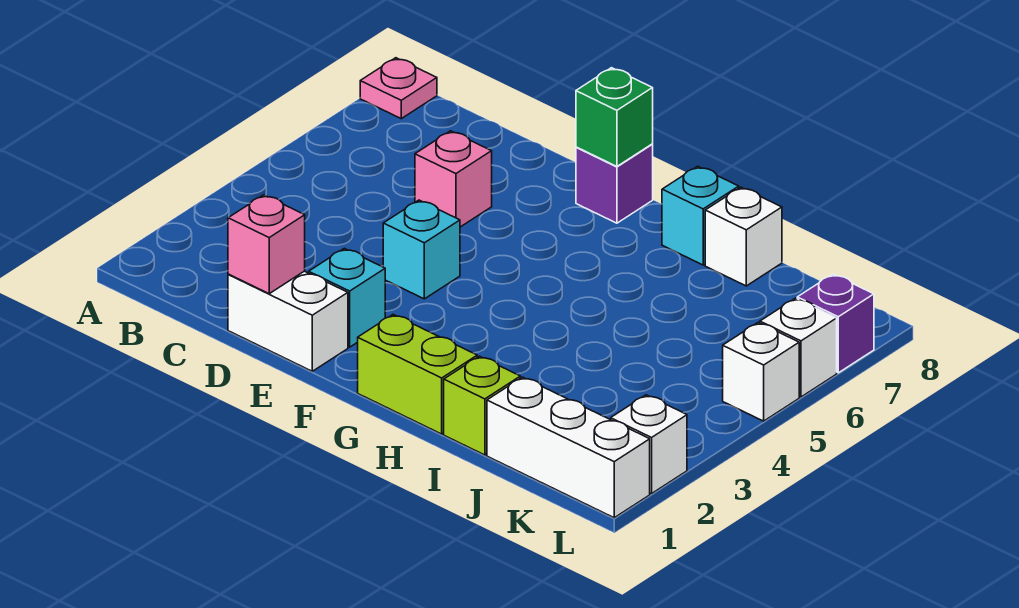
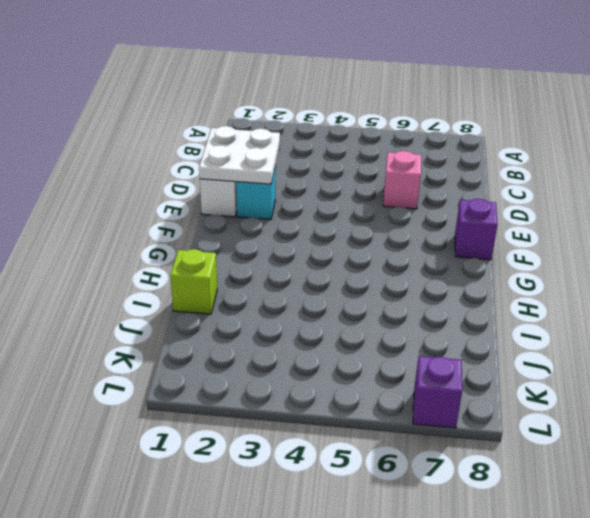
white 2x2 plate [199,126,280,184] -> pink 1x1 brick [228,195,305,294]
none -> pink 1x1 plate [360,58,437,119]
none -> cyan 1x1 brick [383,200,460,299]
none -> lime 1x2 brick [358,315,477,434]

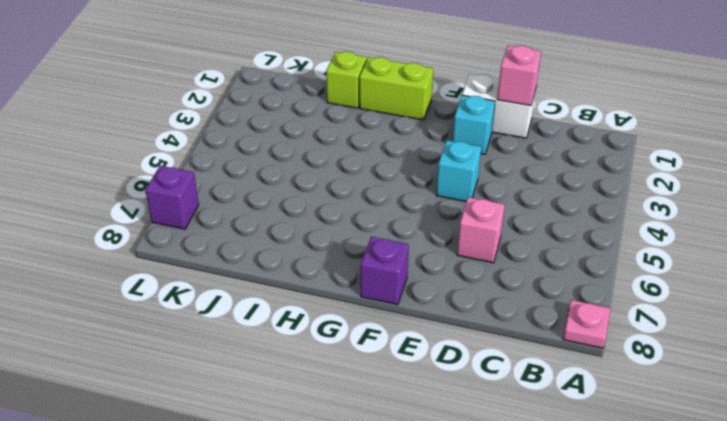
none -> cyan 1x1 brick [662,166,739,265]
none -> white 1x1 brick [705,187,782,286]
none -> white 1x3 brick [487,377,650,518]

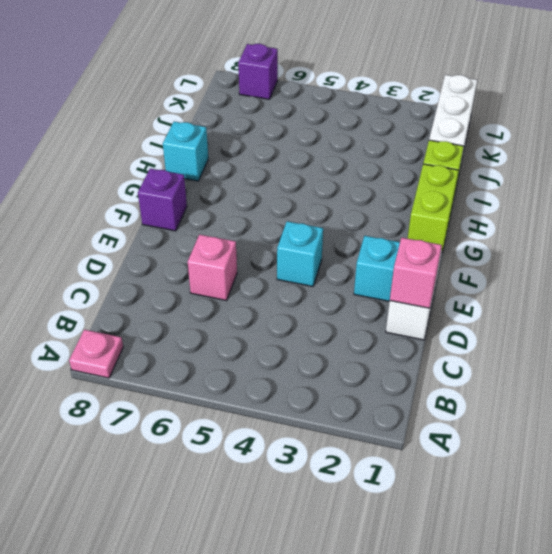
none -> white 1x1 brick [705,187,782,286]
none -> white 1x1 brick [611,395,687,494]
none -> white 1x1 brick [723,322,799,421]

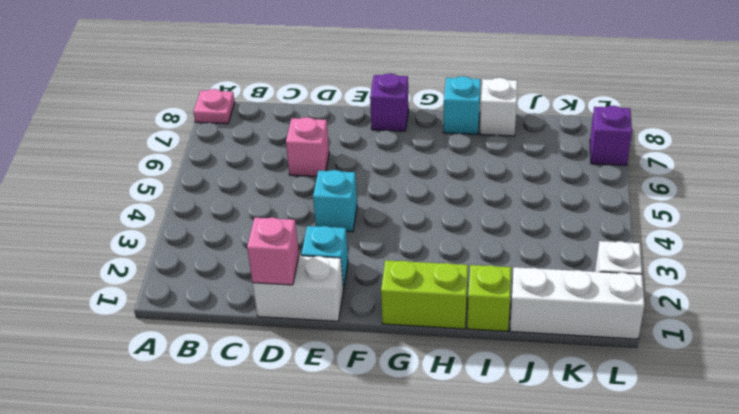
none -> white 1x1 brick [723,322,799,421]
none -> white 1x1 brick [760,298,837,397]
none -> green 1x1 brick [576,68,653,166]

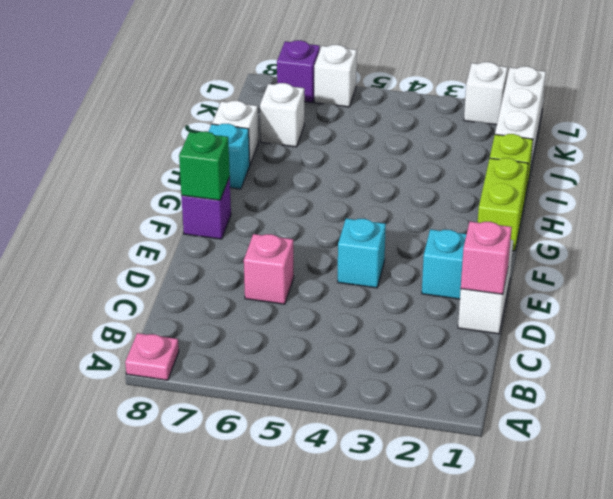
white 1x1 brick [260,83,304,147] -> white 1x1 brick moved to [723,322,799,421]

